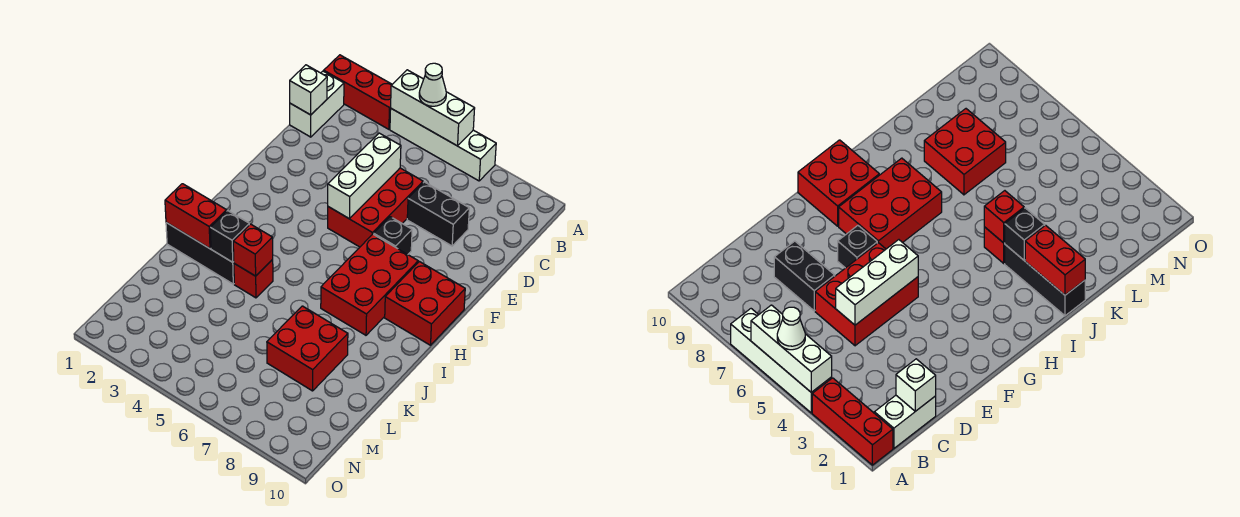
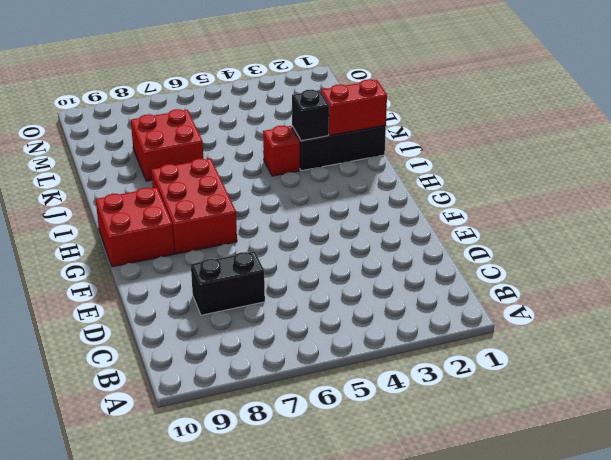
none -> red 1x3 brick [324,55,392,129]
none -> white 1x4 brick [390,109,496,181]
none -> white 1x2 brick [290,71,344,137]

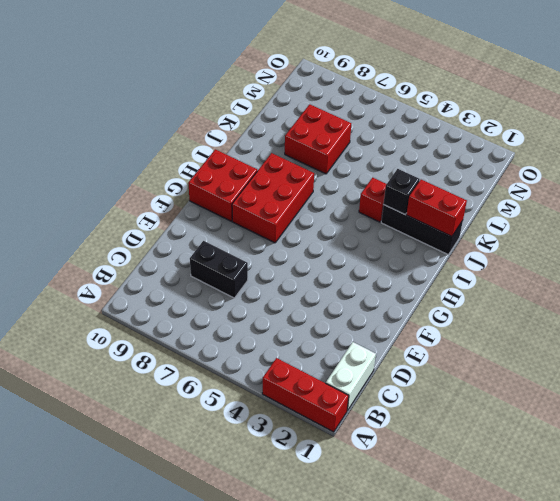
none -> white 1x4 brick [390,109,496,181]
none -> red 2x3 brick [328,168,423,247]
none -> black 1x1 brick [374,217,412,254]

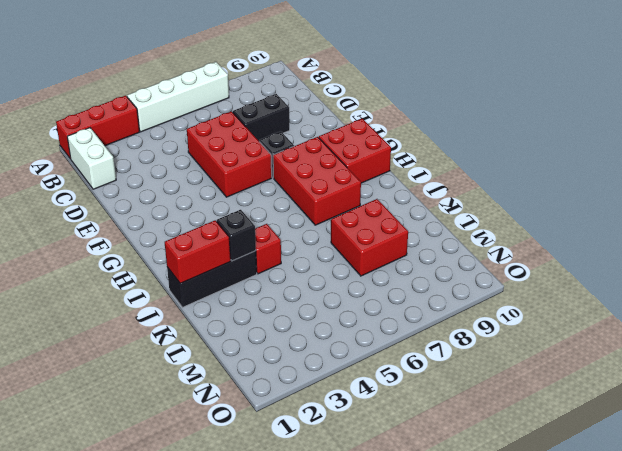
none -> white 1x3 brick [391,70,475,146]
none -> white 1x1 brick [290,65,327,115]
none -> white 1x3 brick [328,133,401,218]

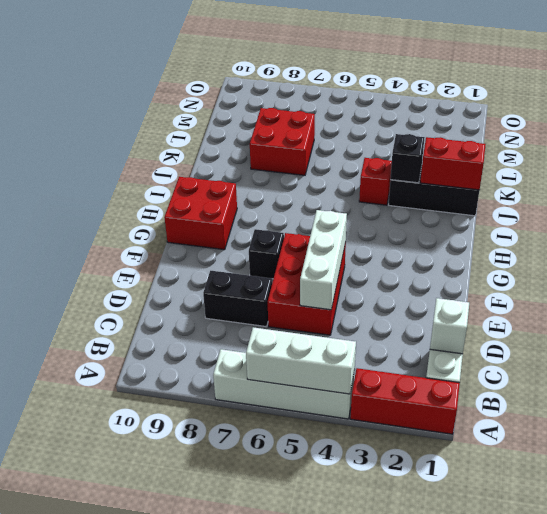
none -> red 2x3 brick [321,234,418,335]
none -> red 1x1 brick [233,224,273,276]
none -> white 1x1 cone [419,63,446,106]

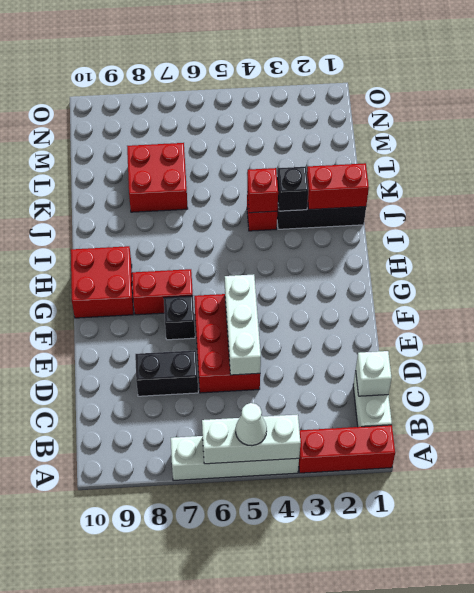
red 1x2 brick [132,269,193,315] -> red 2x3 brick [321,234,418,335]

